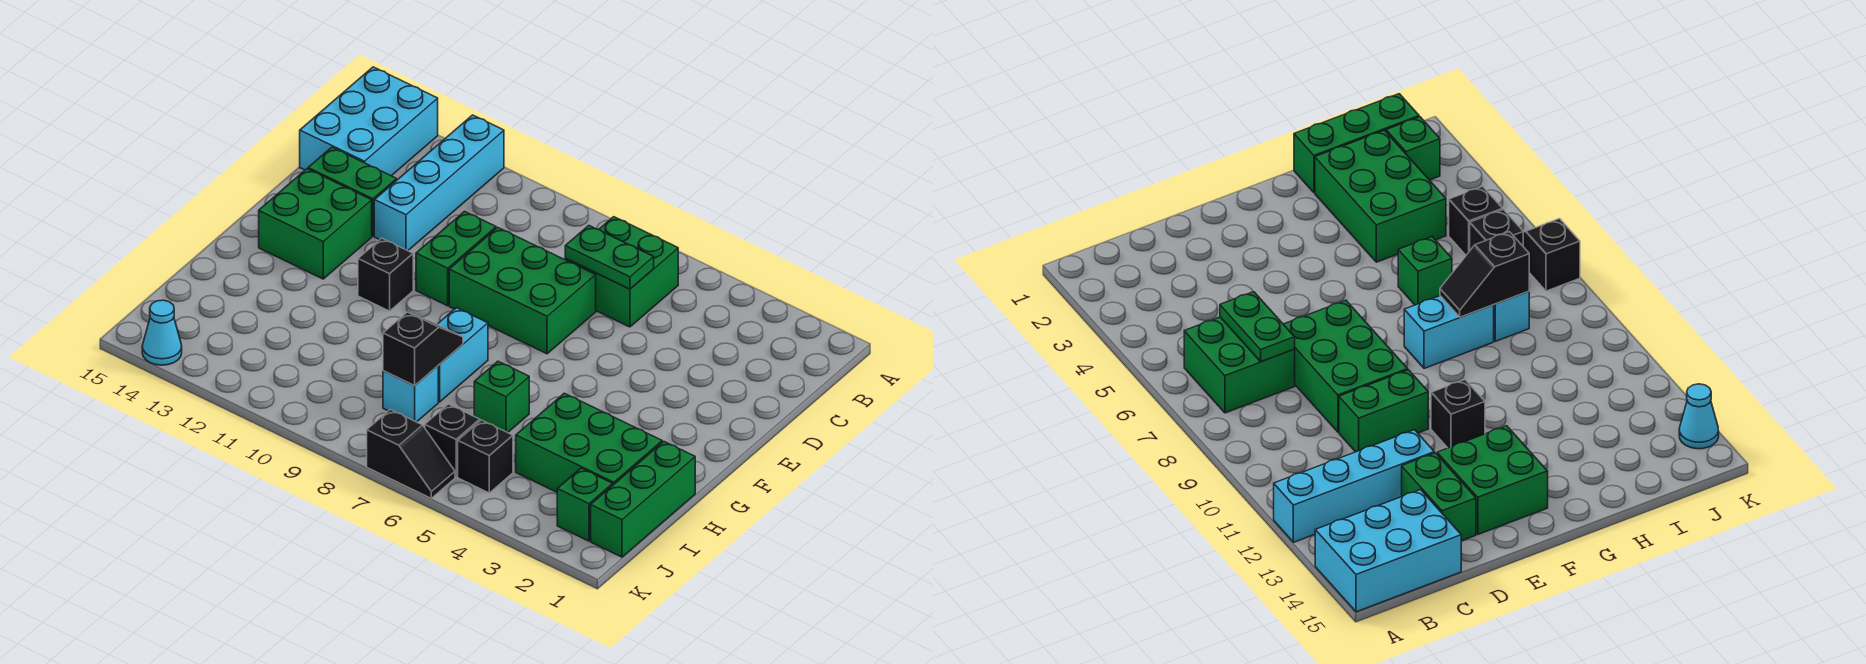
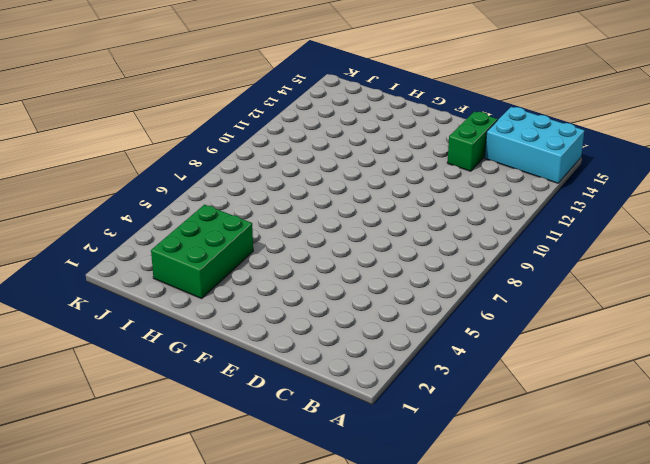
none -> cyan 1x4 brick [374,115,504,251]
none -> green 2x2 brick [565,217,678,327]
none -> green 2x3 brick [449,227,596,354]

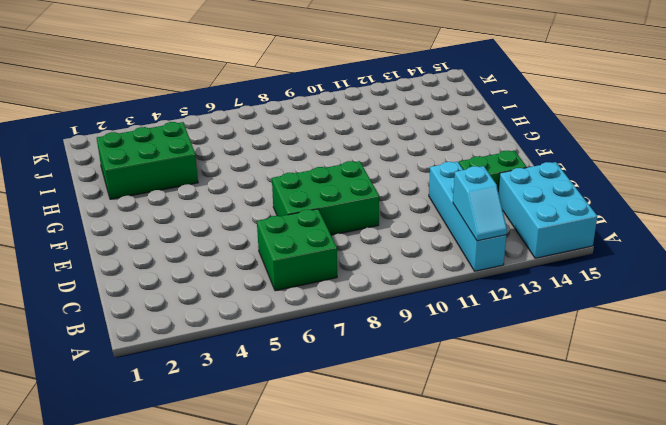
cyan 1x2 slope [453,166,507,241] -> none
none -> green 1x2 brick [416,211,496,306]
none -> green 2x2 brick [259,169,372,279]
none -> black 1x1 brick [358,238,413,311]

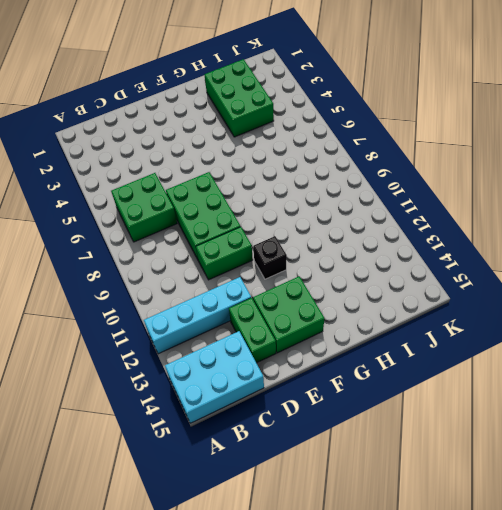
none -> cyan 1x2 brick [437,308,488,402]
none -> green 1x3 brick [591,442,695,557]
none -> green 1x1 brick [474,361,529,433]

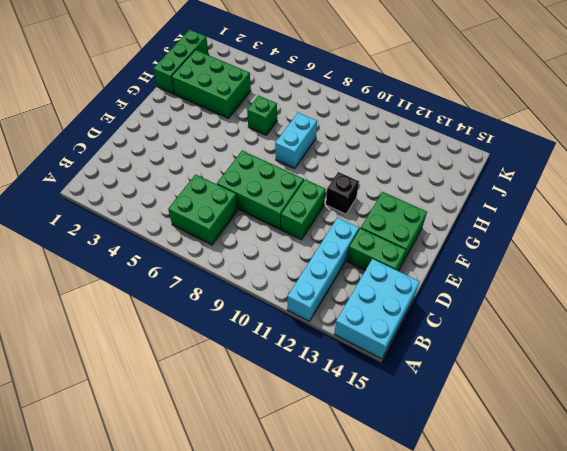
none -> cyan 1x1 brick [383,366,438,422]
none -> green 1x1 brick [557,468,613,541]
none -> black 1x1 brick [458,420,513,493]

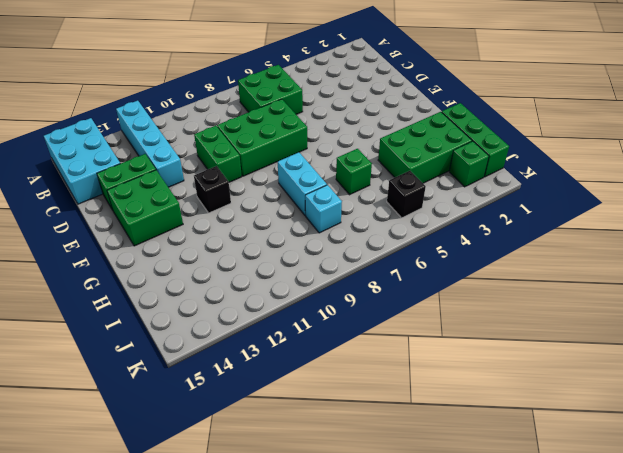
none -> black 1x1 brick [425,404,480,477]
none -> black 1x2 slope [367,409,455,498]
none -> cyan 1x1 cone [142,300,182,365]

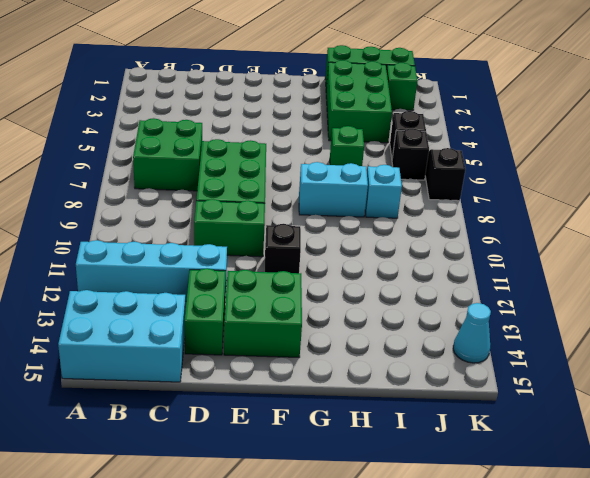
none -> green 1x2 plate [565,226,654,289]
none -> black 1x2 slope [383,312,463,386]

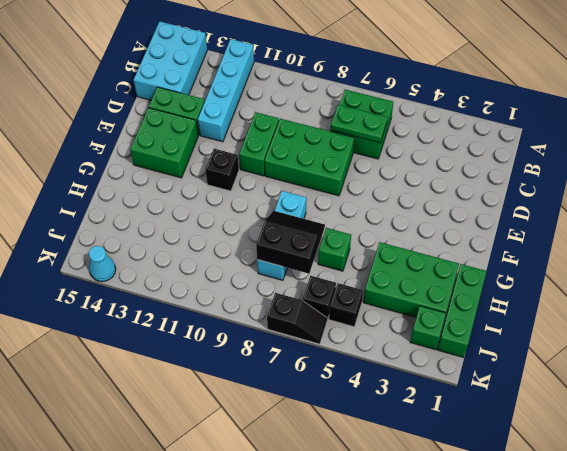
black 2x2 slope [256,211,325,274] -> black 1x2 slope [383,312,463,386]

